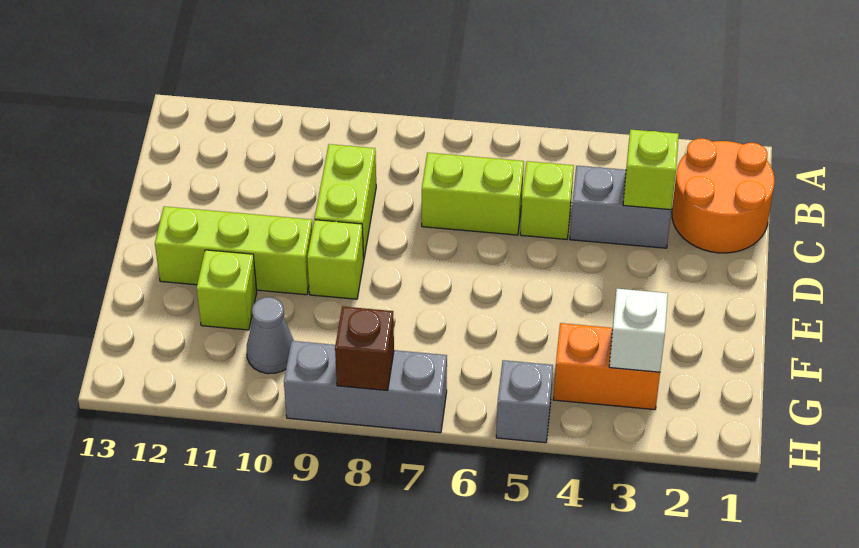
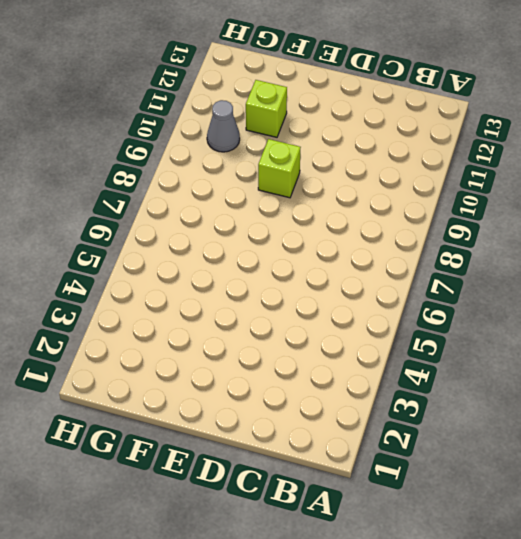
none -> orange 2x2 round brick [672,138,775,253]
none -> grey 1x2 brick [570,166,671,248]
none -> lime 1x1 brick [520,161,574,239]

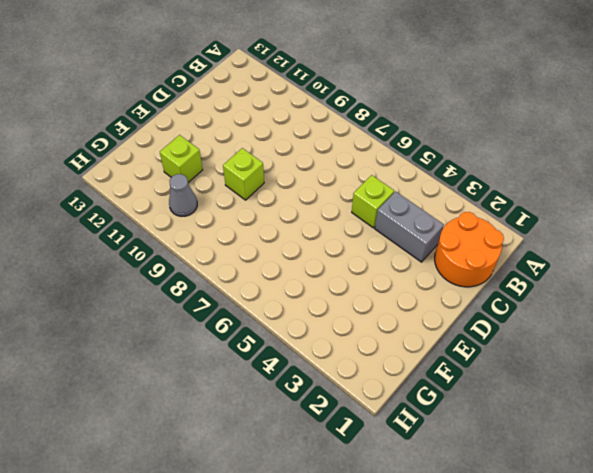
none -> lime 1x2 brick [422,153,524,235]
none -> lime 1x2 brick [315,144,376,258]
none -> lime 1x3 brick [155,206,312,295]

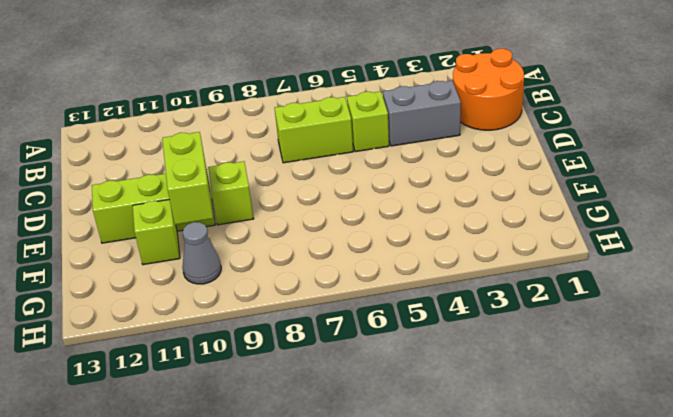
lime 1x2 brick [162,132,213,225] -> lime 1x2 brick moved to [315,144,376,258]
none -> orange 1x2 brick [553,323,660,410]
none -> grey 1x1 brick [496,360,553,443]
none -> grey 1x3 brick [284,341,447,433]

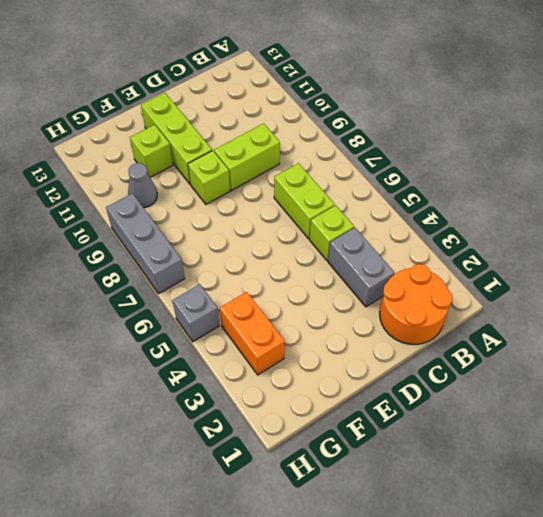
none -> lime 1x1 brick [623,129,679,210]
none -> white 1x1 brick [609,289,668,372]
none -> brown 1x1 brick [335,306,394,390]

